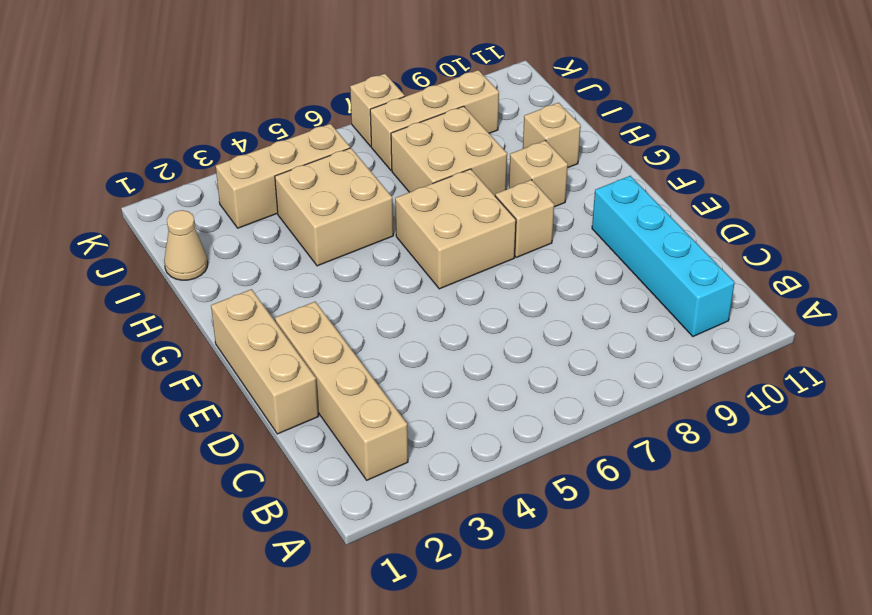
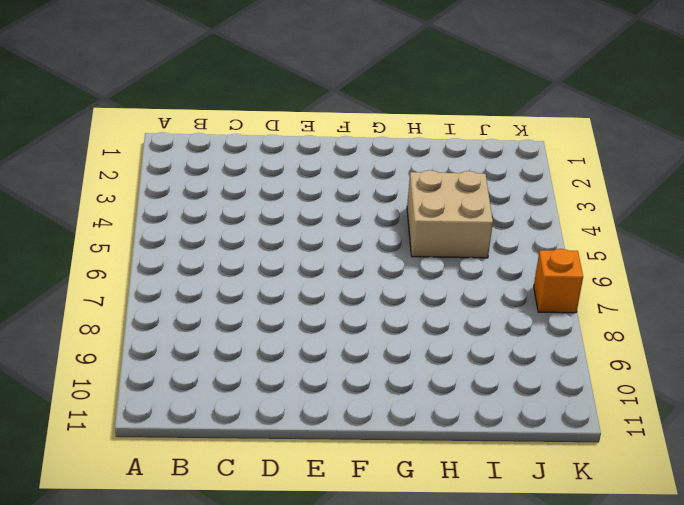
orange 1x1 brick [534,249,583,313] -> tan 1x1 brick [350,74,405,146]
none -> tan 1x4 brick [275,302,408,480]
none -> cyan 1x4 brick [592,176,735,337]
none -> tan 1x3 brick [211,289,318,434]

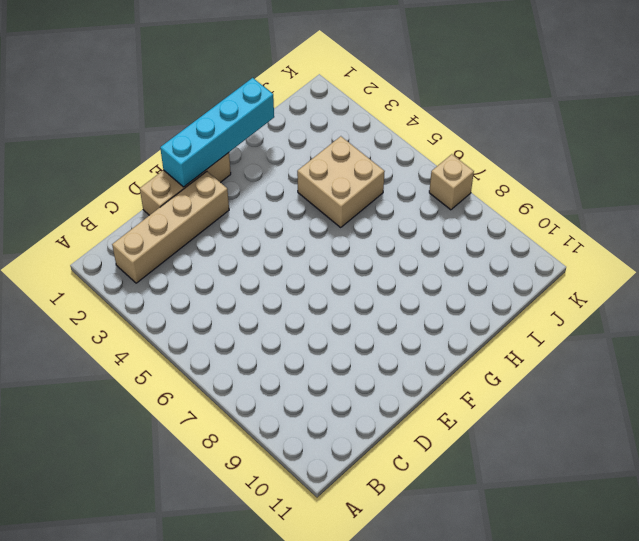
cyan 1x4 brick [160,78,274,187] -> cyan 1x4 brick moved to [592,176,735,337]
none -> tan 2x2 brick [395,169,516,289]
none -> tan 1x1 brick [495,180,554,257]
none -> tan 1x1 brick [509,140,568,207]

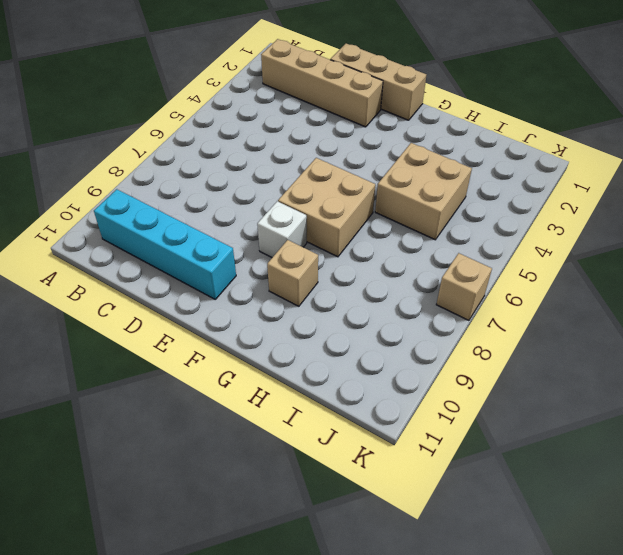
white 1x1 brick [257,201,307,257] -> tan 1x1 brick [495,180,554,257]
none -> tan 2x2 brick [391,106,507,195]
none -> tan 1x1 brick [523,103,581,168]
none -> tan 1x1 cone [164,210,208,280]

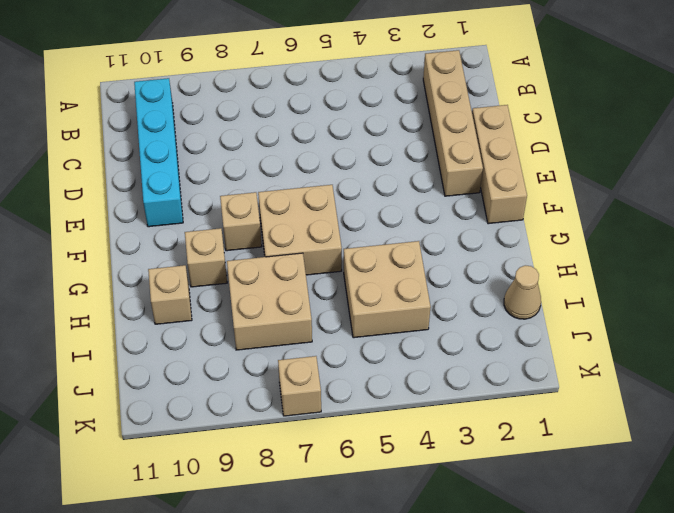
none -> tan 1x3 brick [216,124,350,228]
none -> tan 1x3 brick [370,70,499,170]

